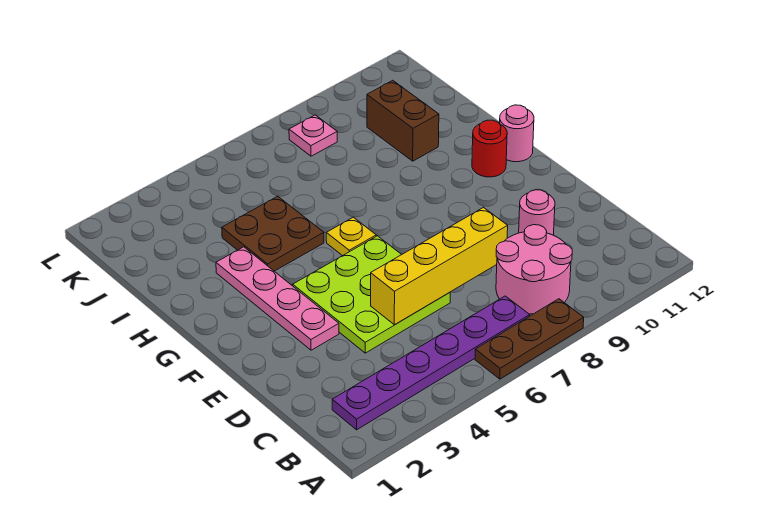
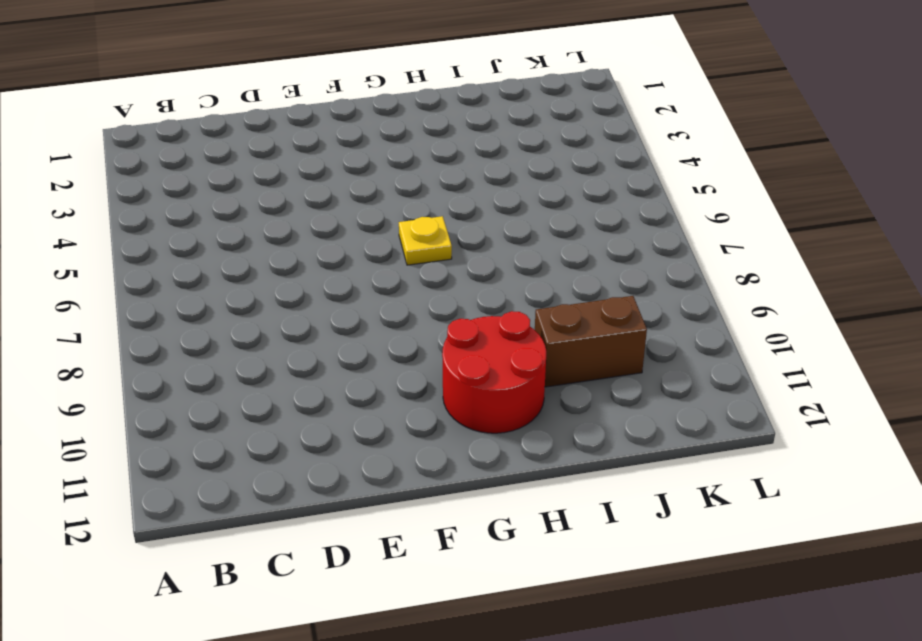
red 2x2 round brick [442,311,546,433] -> red 1x1 round brick [472,120,507,177]
none -> brown 1x3 plate [475,299,584,379]
none -> purple 1x6 plate [332,296,530,430]
none -> pink 2x2 round brick [496,225,572,314]

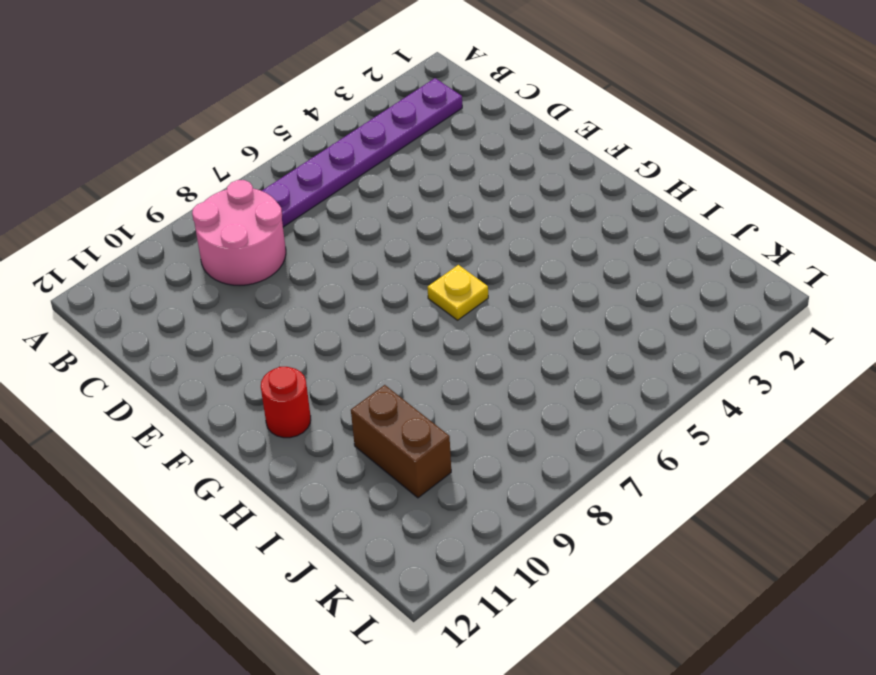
none -> brown 1x3 plate [475,299,584,379]
none -> lime 3x3 plate [293,236,450,353]
none -> pink 1x1 round brick [519,190,555,235]

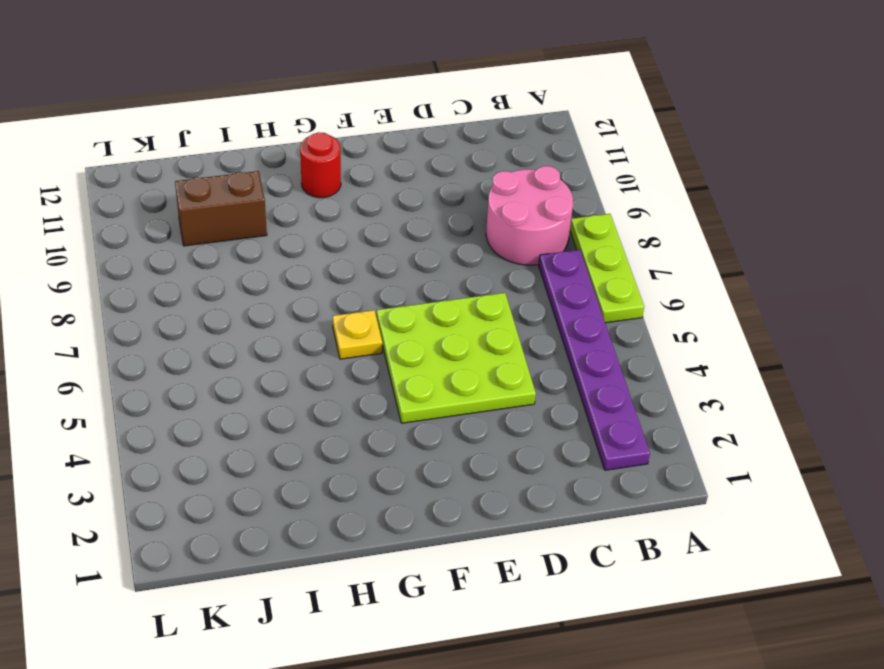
lime 1x3 plate [570,214,644,323] -> brown 1x3 plate [475,299,584,379]
none -> pink 1x1 round brick [519,190,555,235]
none -> pink 1x4 plate [216,247,339,350]
none -> pink 1x1 round brick [500,105,534,162]

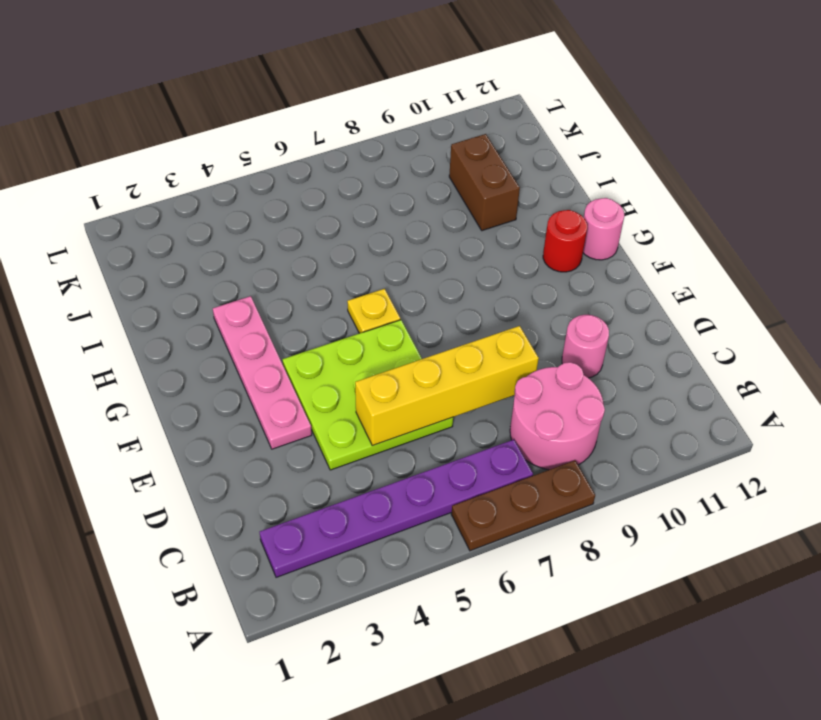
none -> brown 2x2 plate [222,196,324,271]
none -> pink 1x1 plate [289,115,337,156]

